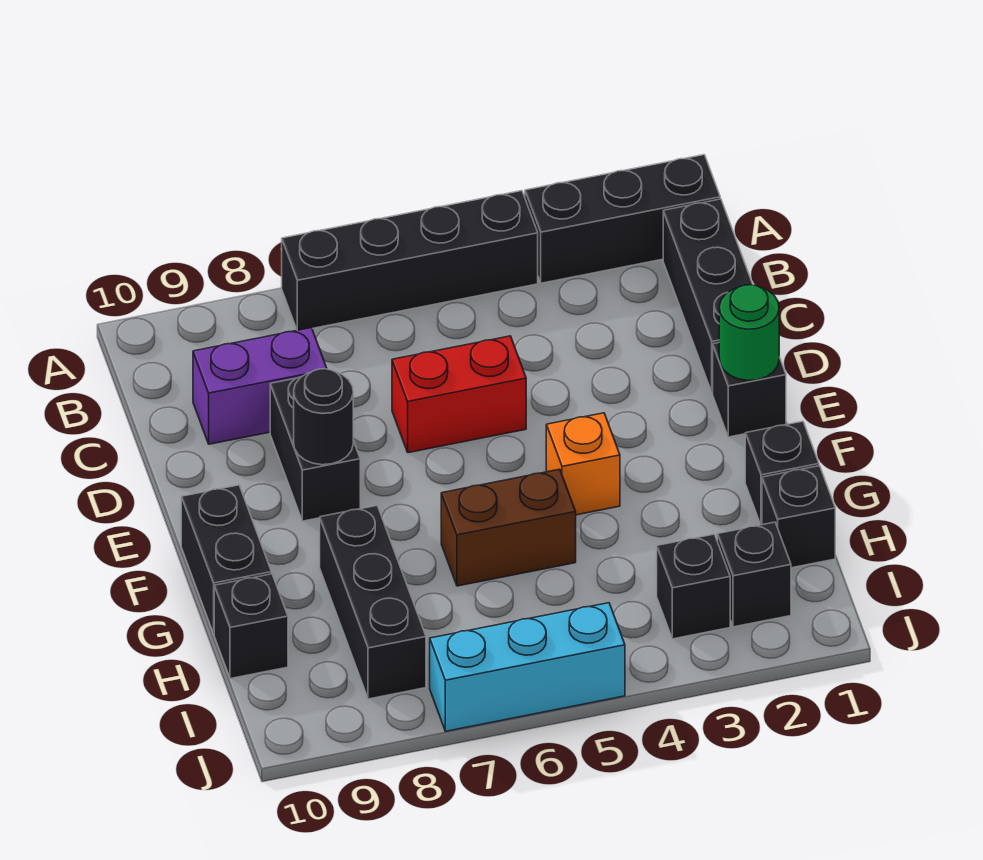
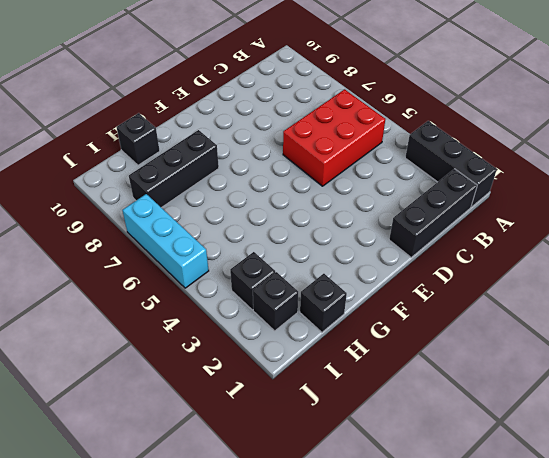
red 2x3 brick [283,89,385,186] -> red 1x2 brick [392,336,526,453]
none -> black 1x4 brick [282,191,538,330]
none -> purple 1x2 brick [193,328,327,444]
none -> black 1x2 brick [270,377,360,521]

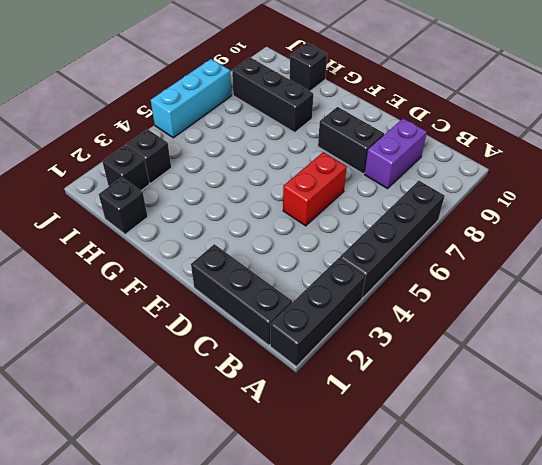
none -> black 1x1 brick [713,343,786,437]
none -> orange 1x1 brick [546,413,620,515]
none -> black 1x2 brick [181,485,271,634]

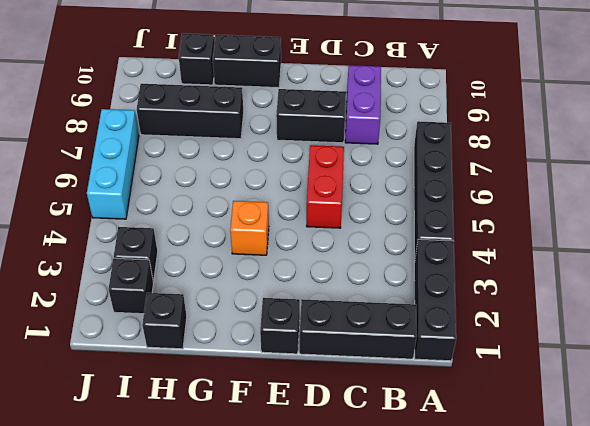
none -> black 1x1 brick [745,421,819,525]
none -> brown 1x2 brick [441,469,576,586]
none -> green 1x1 round brick [719,285,779,381]

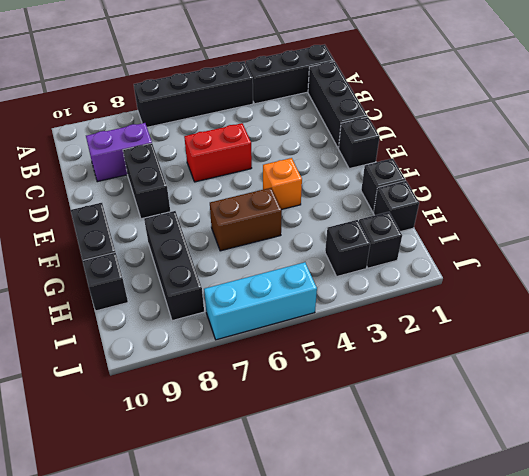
none -> green 1x1 round brick [719,285,779,381]
none -> black 1x1 round brick [294,369,353,465]

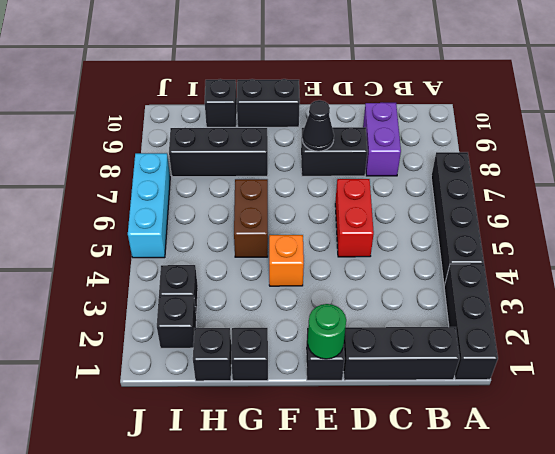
black 1x1 cone [302,100,334,151] -> black 1x1 round brick [294,369,353,465]

